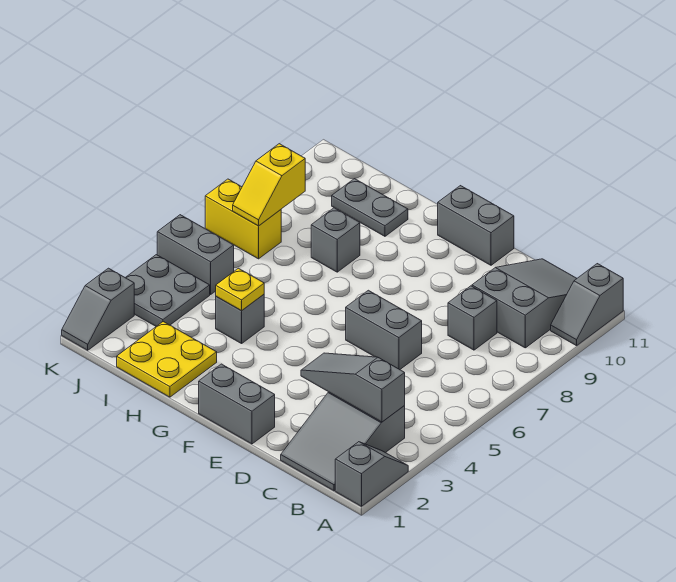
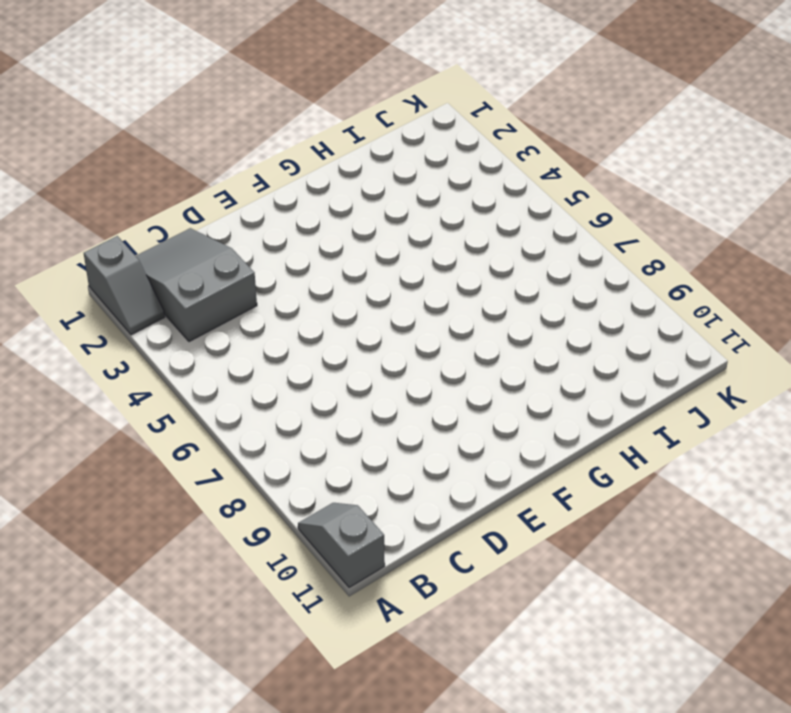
none -> grey 2x3 slope [472,259,577,348]
none -> grey 1x1 brick [448,286,497,350]
none -> grey 1x2 brick [346,290,422,370]

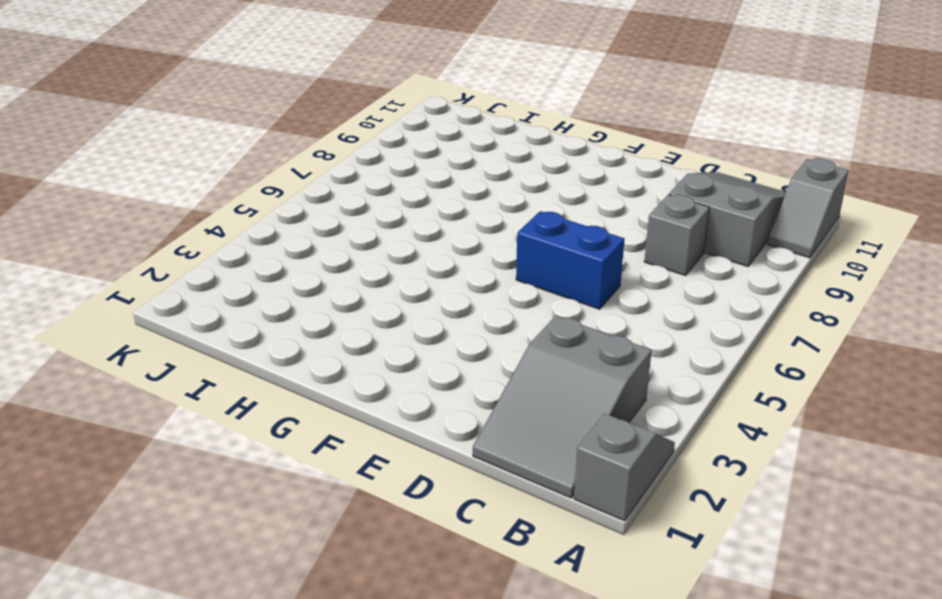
blue 1x2 brick [516,211,625,309] -> grey 1x2 brick [346,290,422,370]
none -> grey 1x2 brick [199,364,275,444]
none -> grey 1x2 brick [438,186,514,265]
none -> yellow 2x2 plate [117,322,217,397]

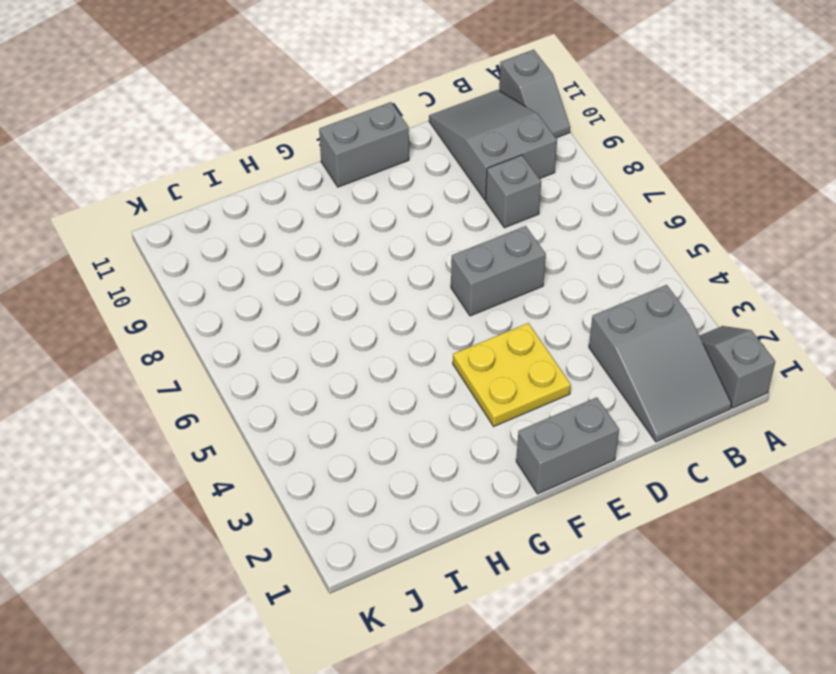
yellow 2x2 plate [453,323,571,426] -> yellow 2x2 plate moved to [117,322,217,397]
none -> grey 1x1 brick [216,295,264,344]
none -> grey 1x1 brick [311,208,360,272]
none -> grey 1x2 plate [332,179,408,236]

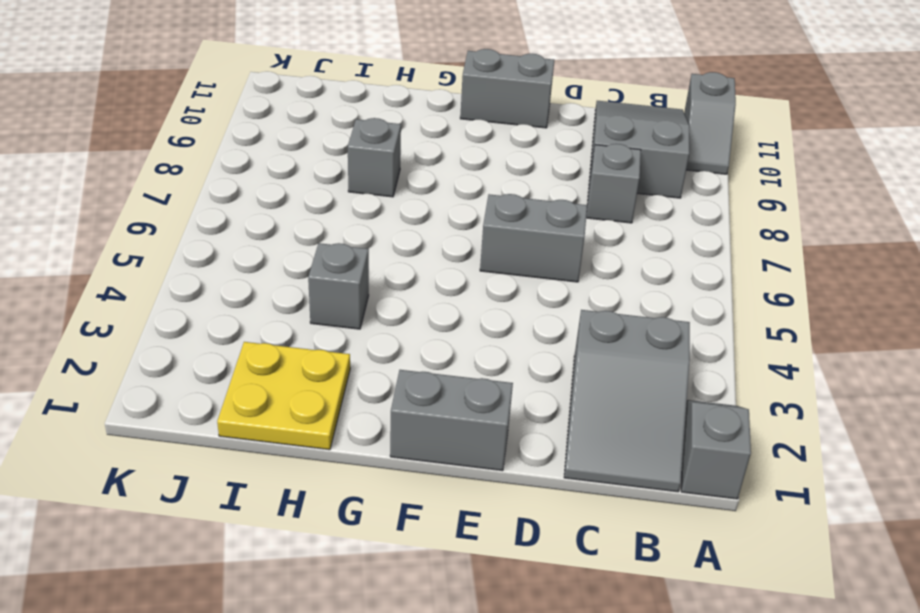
none -> grey 1x2 plate [332,179,408,236]
none -> grey 2x2 plate [126,255,210,326]
none -> grey 1x2 brick [157,215,234,294]

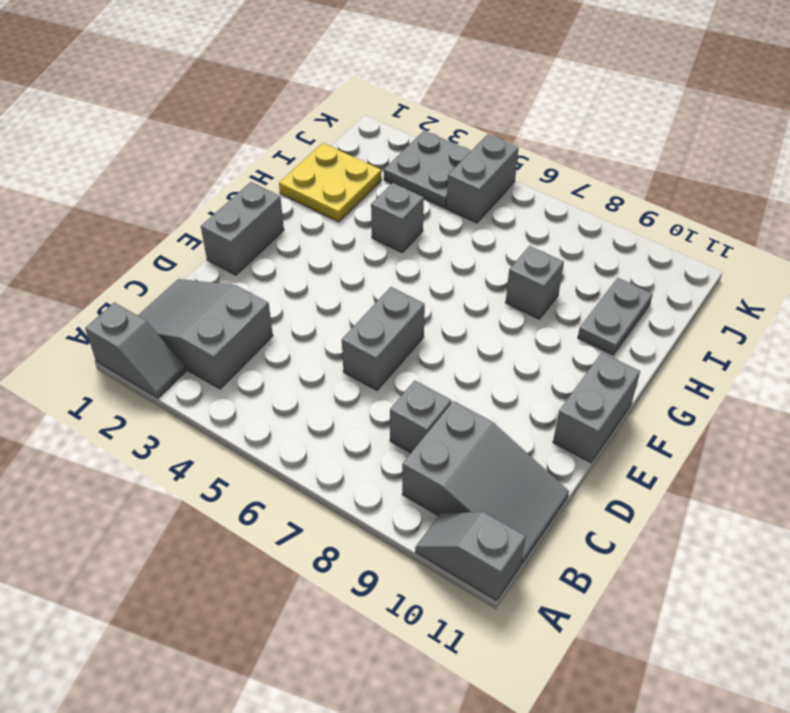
none -> yellow 1x2 brick [205,179,281,259]
none -> grey 1x2 slope [62,268,134,350]
none -> grey 1x3 slope [301,353,405,422]

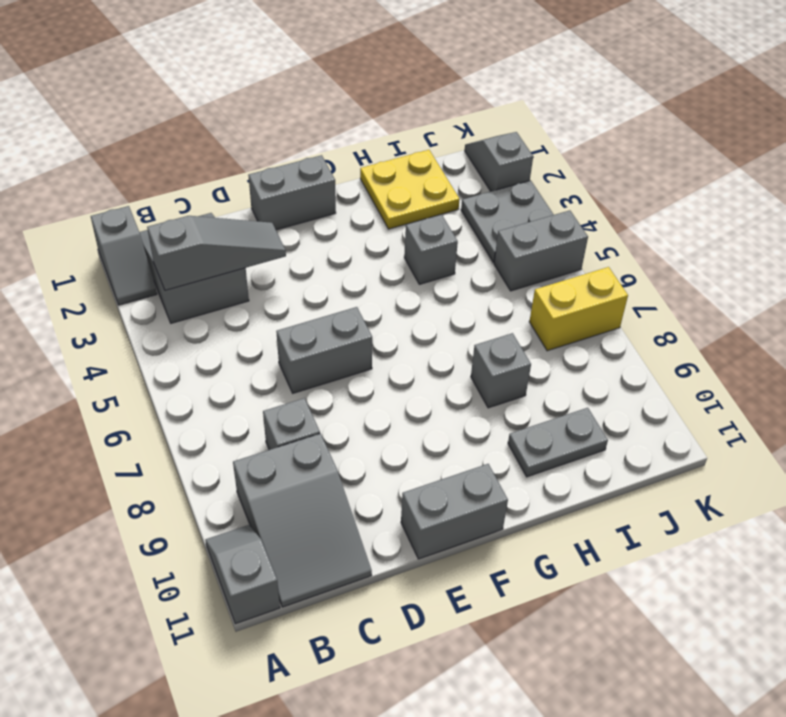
none -> yellow 1x1 plate [216,268,264,311]
none -> yellow 1x2 slope [233,144,305,226]

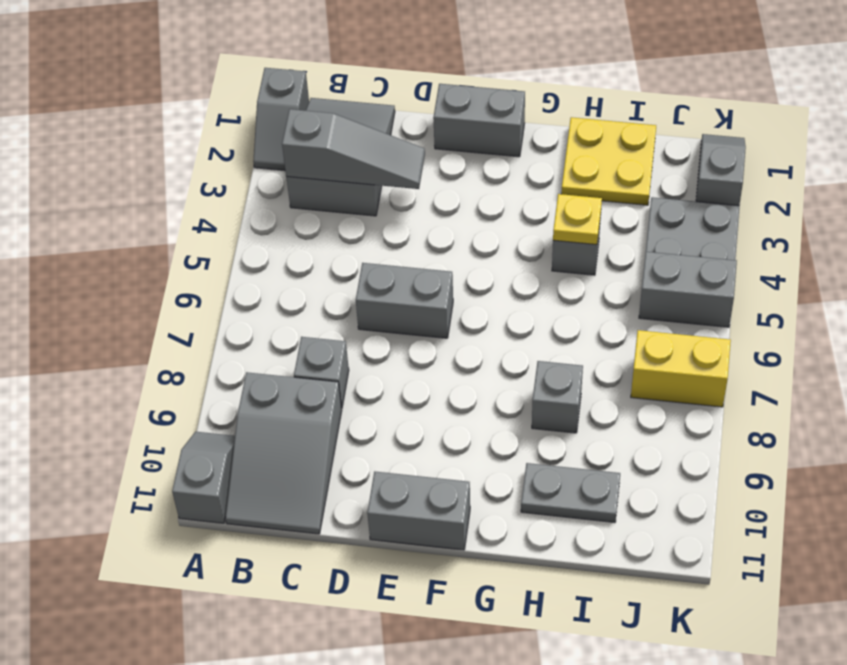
none -> yellow 1x2 slope [233,144,305,226]

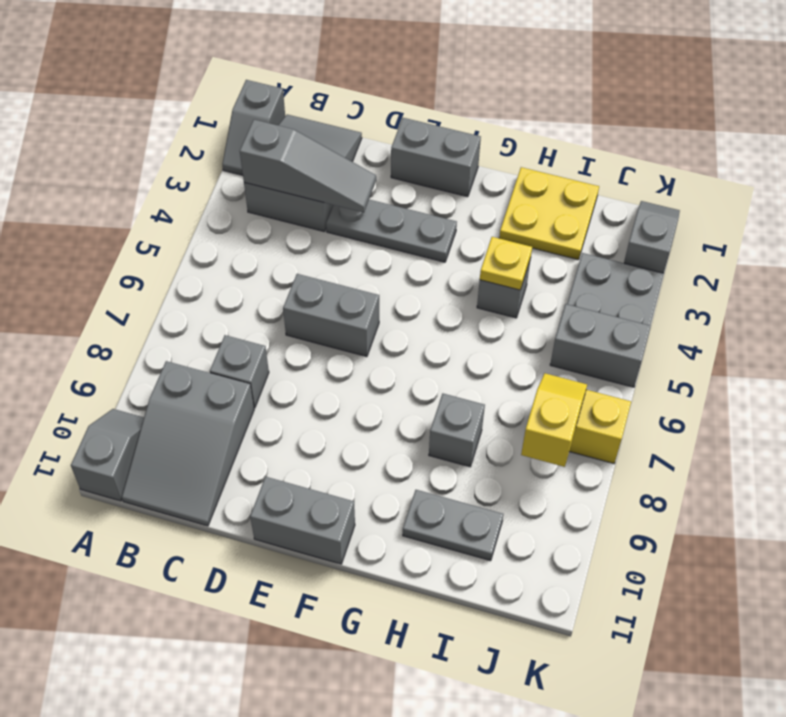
grey 1x3 plate [326,200,457,262] -> none

